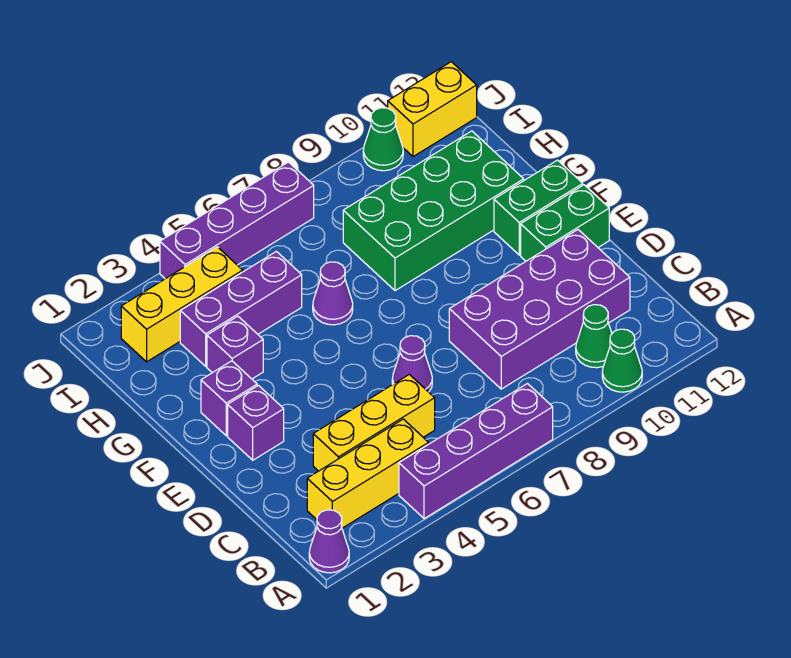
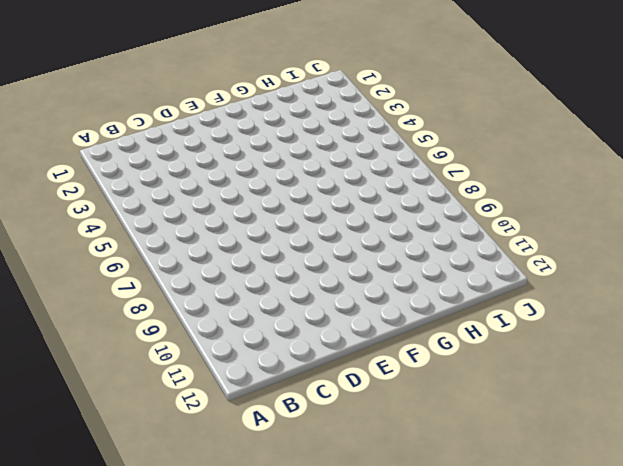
none -> purple 1x1 cone [309,510,349,573]
none -> purple 1x4 brick [399,384,553,519]
none -> green 1x1 cone [602,329,642,392]

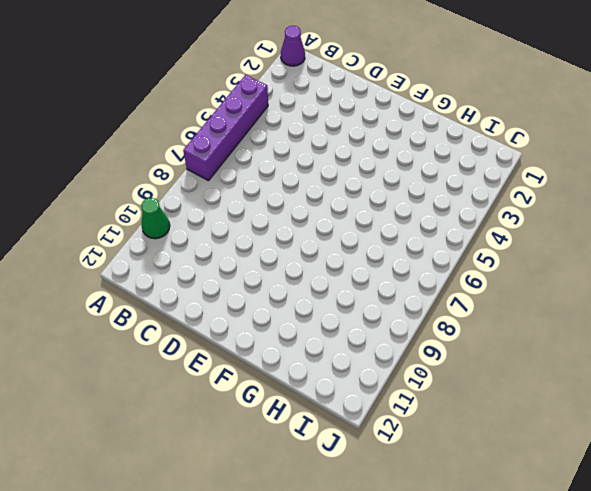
none -> yellow 1x3 brick [307,419,429,528]
none -> green 1x1 cone [576,305,612,368]
none -> yellow 1x3 brick [313,374,435,471]

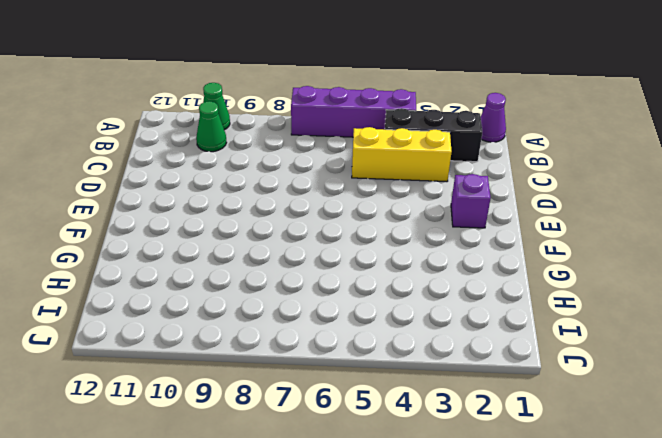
black 1x3 brick [385,108,482,162] -> yellow 1x3 brick [307,419,429,528]
none -> purple 2x4 brick [449,230,630,389]
none -> purple 1x1 cone [392,336,432,392]
none -> green 1x2 brick [521,185,609,261]

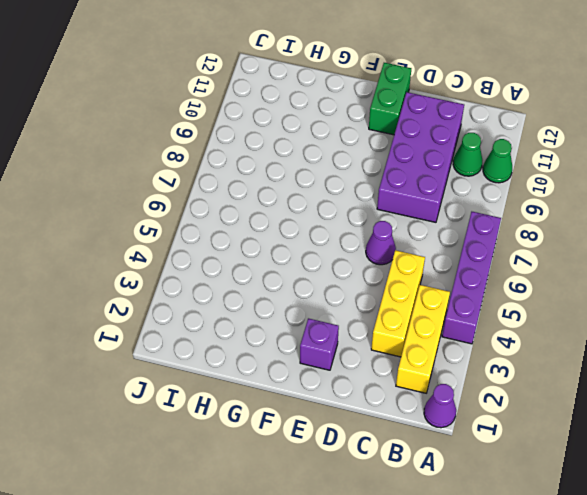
none -> purple 1x1 brick [201,361,257,436]
none -> green 1x2 brick [494,160,583,255]
none -> purple 1x1 brick [207,316,263,379]

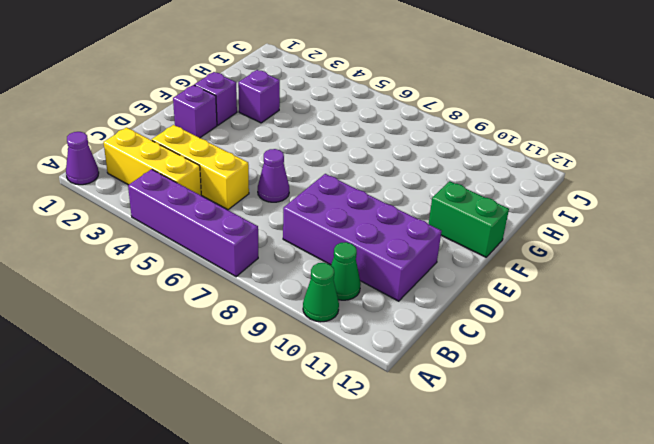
none -> green 1x2 brick [521,185,609,261]
none -> purple 1x1 cone [313,262,353,325]
none -> green 2x4 brick [343,131,524,291]

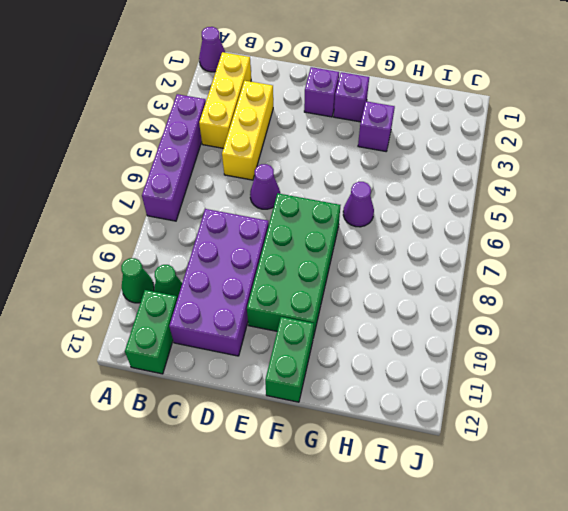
green 1x2 brick [125,290,177,374] -> green 1x2 brick moved to [521,185,609,261]
green 2x4 brick [247,193,340,338] -> green 2x4 brick moved to [343,131,524,291]
none -> purple 1x3 brick [180,251,302,366]
none -> yellow 1x3 brick [121,247,243,362]
none -> purple 1x4 brick [160,162,314,279]

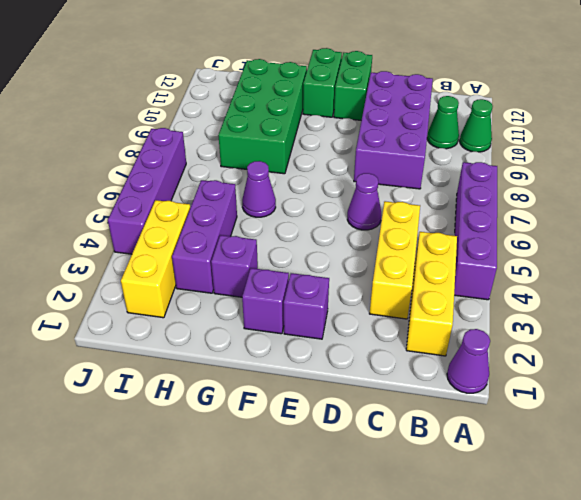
none -> green 1x1 cone [363,108,403,171]
none -> yellow 1x2 brick [388,62,477,157]

